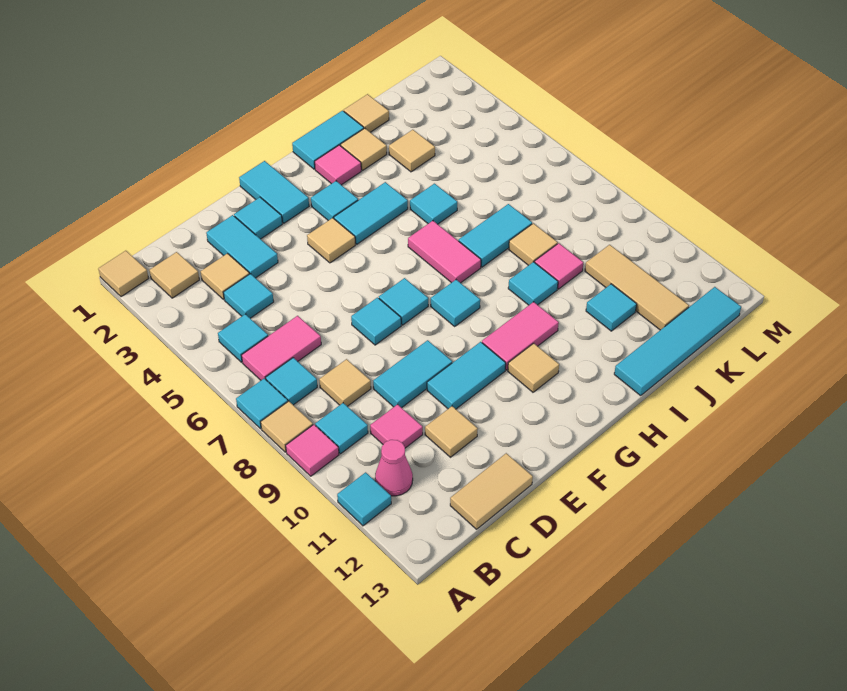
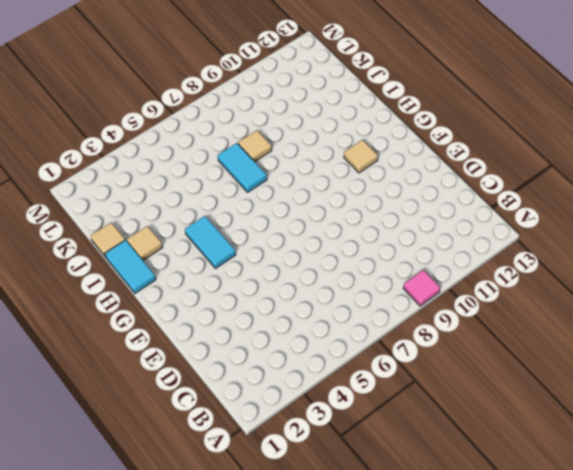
none -> tan 1x1 tile [98,251,149,297]
none -> cyan 1x1 tile [236,379,288,429]
none -> tan 1x1 tile [261,401,313,452]
none -> cyan 1x1 tile [337,472,391,526]

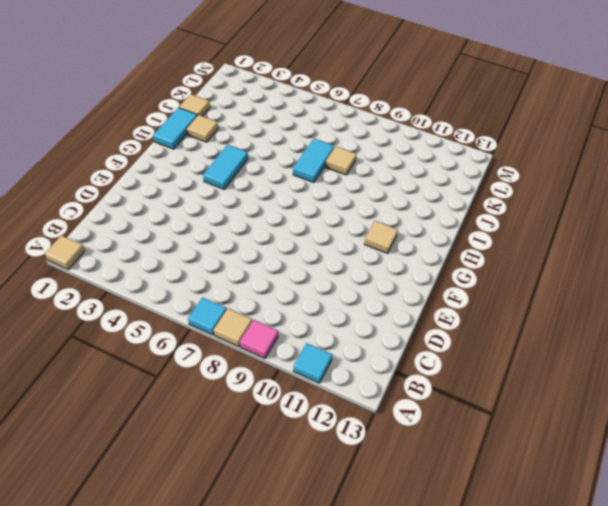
none -> tan 1x1 tile [149,252,199,298]
none -> cyan 1x1 tile [218,314,268,362]
none -> pink 1x2 tile [242,316,321,380]
none -> cyan 1x1 tile [266,358,317,405]

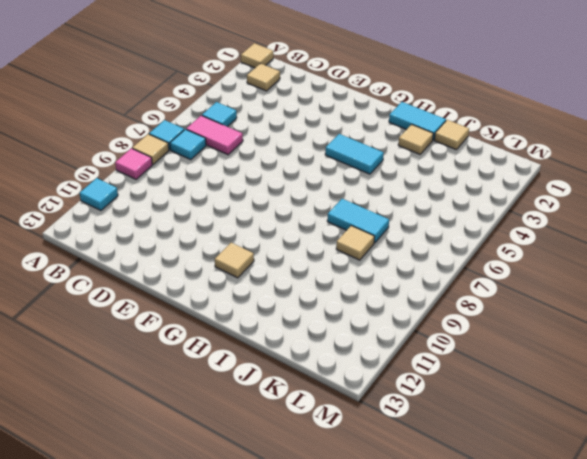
none -> cyan 1x1 tile [315,403,368,454]
none -> pink 1x1 cone [375,440,413,496]
none -> tan 1x1 tile [201,253,249,299]
none -> cyan 1x1 tile [223,274,274,318]

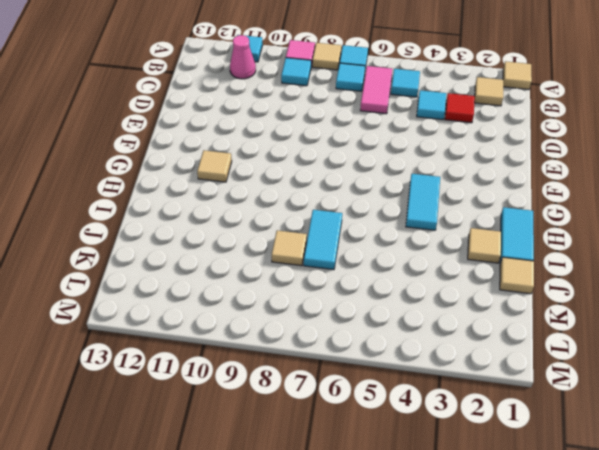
red 1x1 tile [445,93,475,123] -> tan 1x1 tile [201,253,249,299]
none -> tan 1x1 tile [319,359,371,406]
none -> pink 1x1 tile [370,404,423,448]
none -> tan 1x2 tile [450,453,533,529]
none -> cyan 1x2 tile [206,215,278,278]

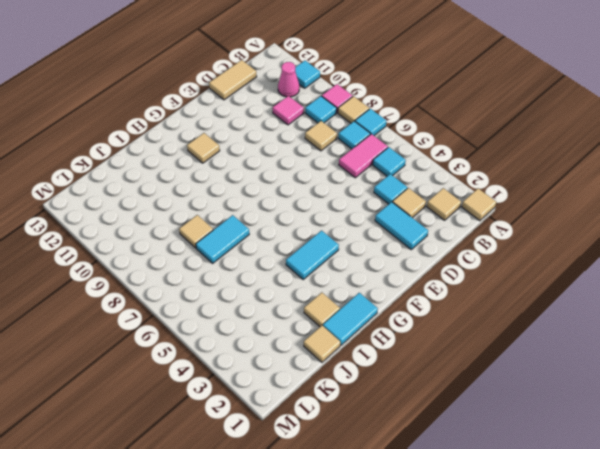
none -> cyan 1x2 tile [373,340,452,408]
none -> tan 1x1 tile [425,406,478,457]
none -> cyan 1x1 tile [234,197,282,239]
none -> cyan 1x1 tile [351,298,401,345]

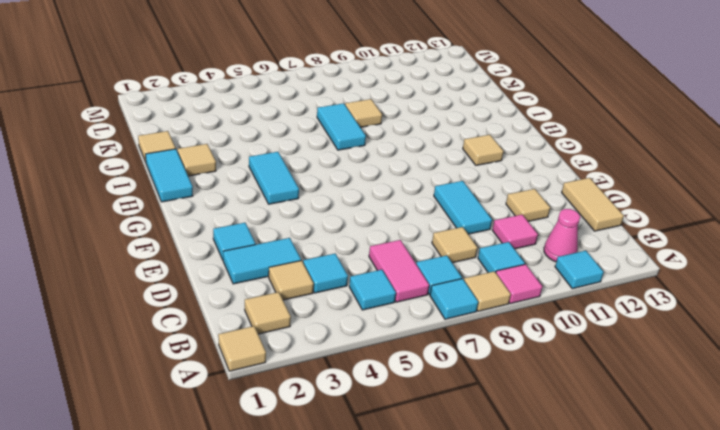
none -> cyan 1x1 tile [351,298,401,345]
none -> cyan 1x2 tile [427,342,506,409]
none -> cyan 1x2 tile [239,161,309,223]
none -> tan 1x1 tile [307,218,355,263]

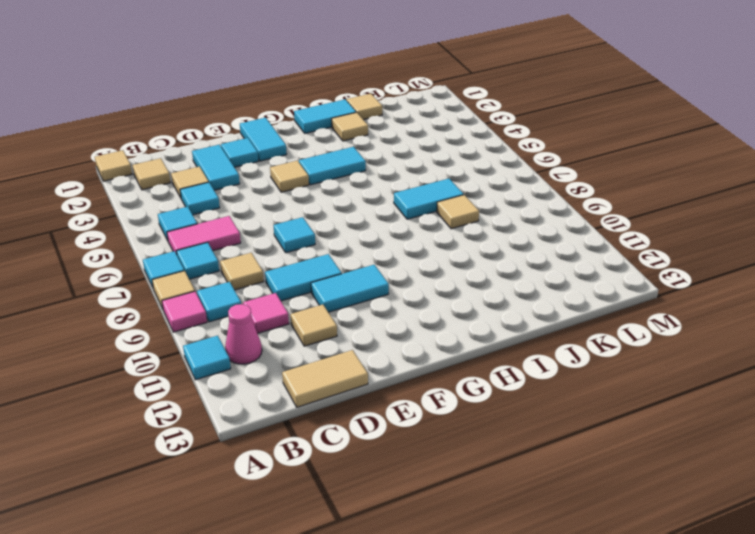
none -> cyan 1x1 tile [379,278,428,325]
none -> cyan 1x1 tile [311,181,358,221]
none -> cyan 1x1 tile [431,280,480,326]
none -> pink 1x2 tile [482,302,559,370]

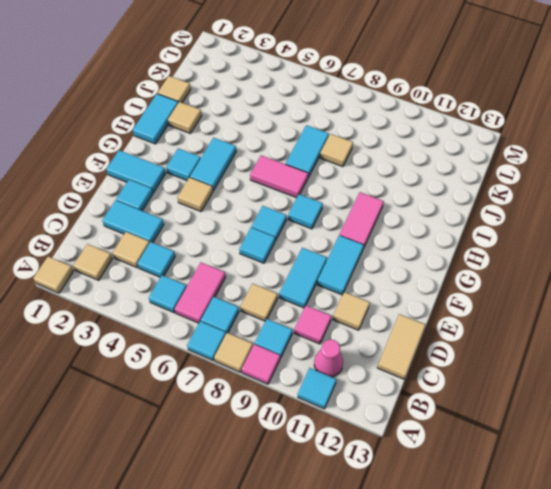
none -> tan 1x1 tile [508,343,559,392]
none -> pink 1x1 tile [315,145,361,185]
none -> cyan 1x1 tile [410,184,457,224]
none -> cyan 1x1 tile [508,262,558,305]

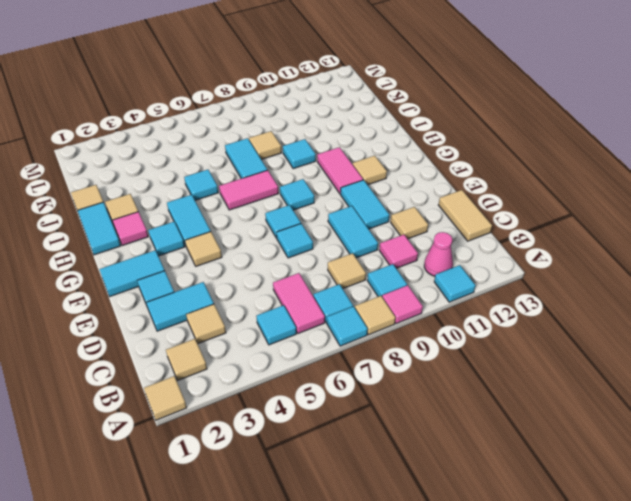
none -> cyan 1x1 tile [223,274,274,318]
none -> cyan 1x4 tile [614,287,741,396]
none -> tan 1x1 tile [389,130,435,172]
none -> pink 1x1 tile [535,243,583,289]

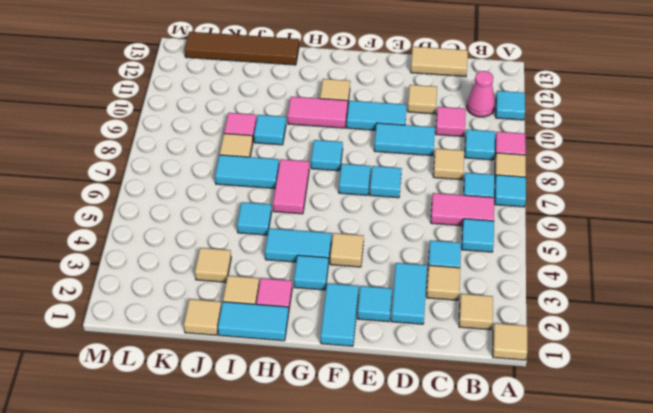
brown 1x4 tile [185,32,299,65] -> cyan 1x4 tile [614,287,741,396]
none -> cyan 1x1 tile [586,284,637,331]
none -> tan 1x3 tile [585,245,689,330]

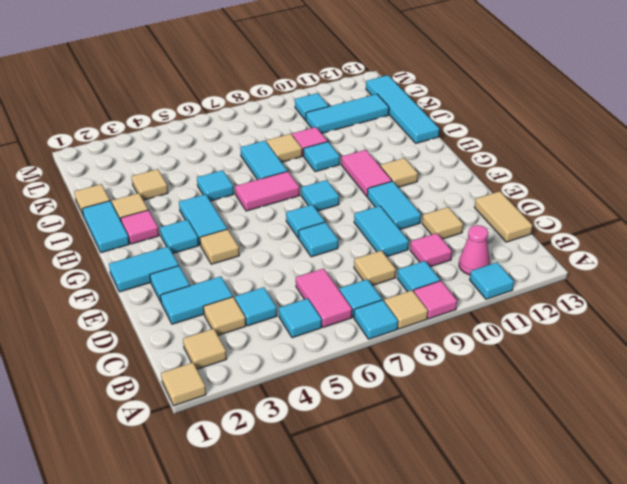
cyan 1x3 tile [306,94,389,133] -> tan 1x3 tile [585,245,689,330]
cyan 1x1 tile [295,93,329,121] -> cyan 1x1 tile moved to [586,284,637,331]

